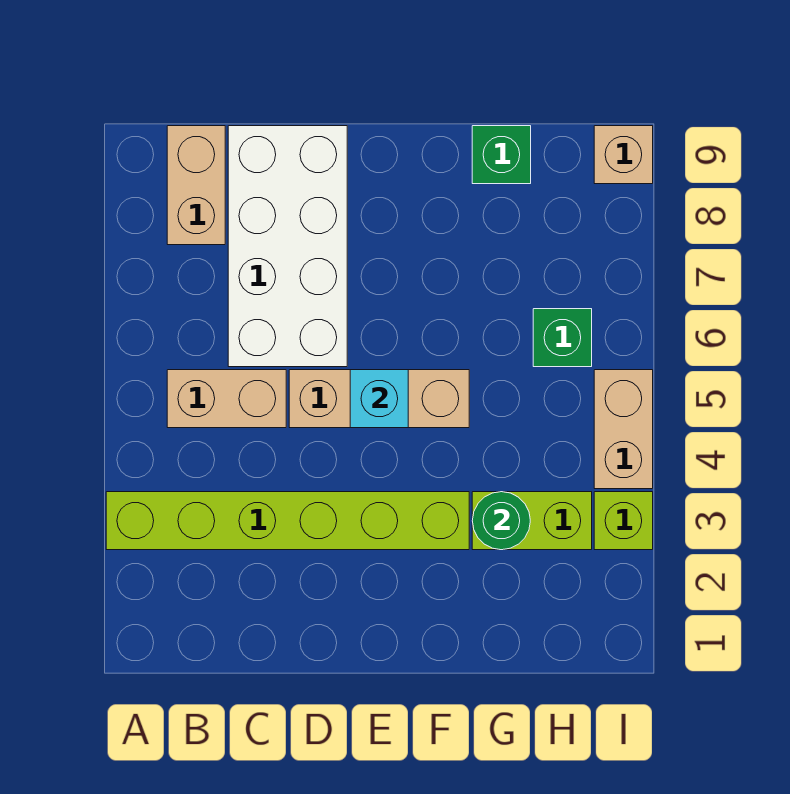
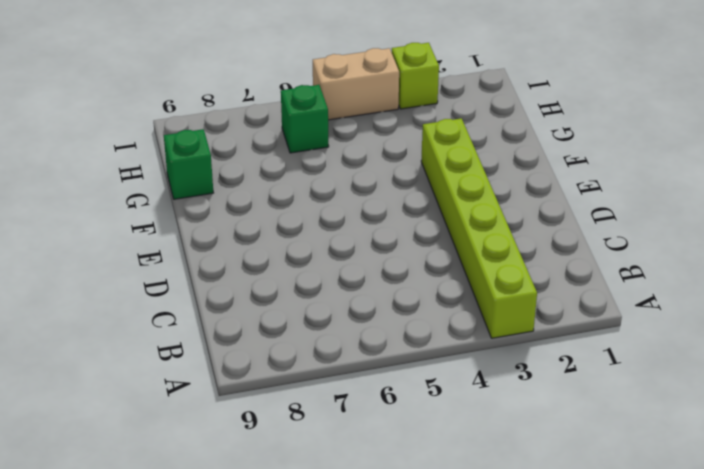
none -> tan 1x2 brick [167,370,286,428]
none -> tan 1x2 brick [167,126,225,245]
none -> white 2x4 brick [228,126,347,367]

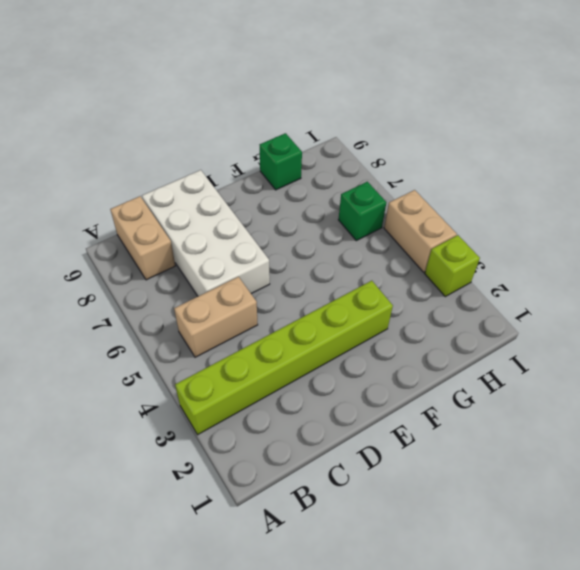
none -> tan 1x3 brick [289,370,469,428]
none -> lime 1x2 brick [472,492,592,550]
none -> tan 1x1 brick [594,126,653,184]

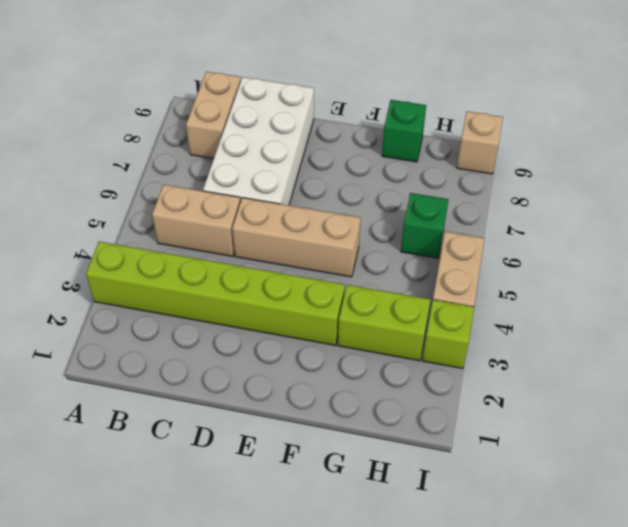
none -> cyan 1x1 brick [350,370,408,428]
none -> green 1x1 round brick [472,492,530,550]

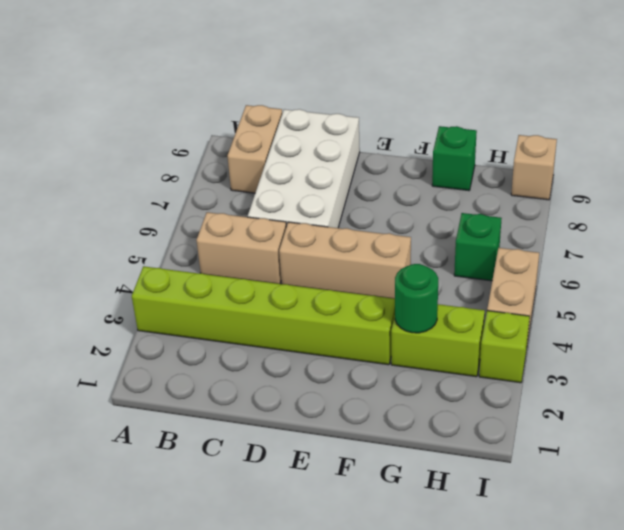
none -> cyan 1x1 brick [350,370,408,428]

